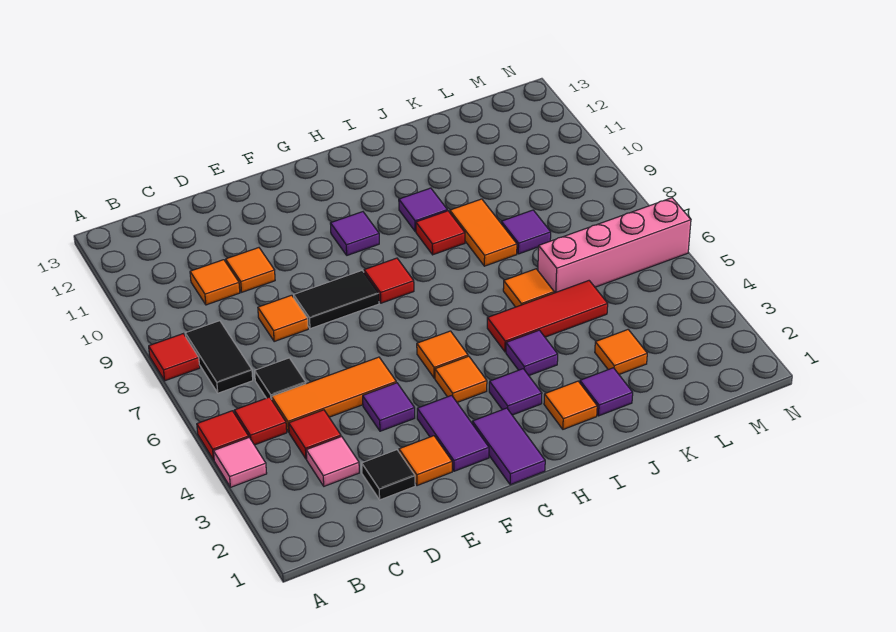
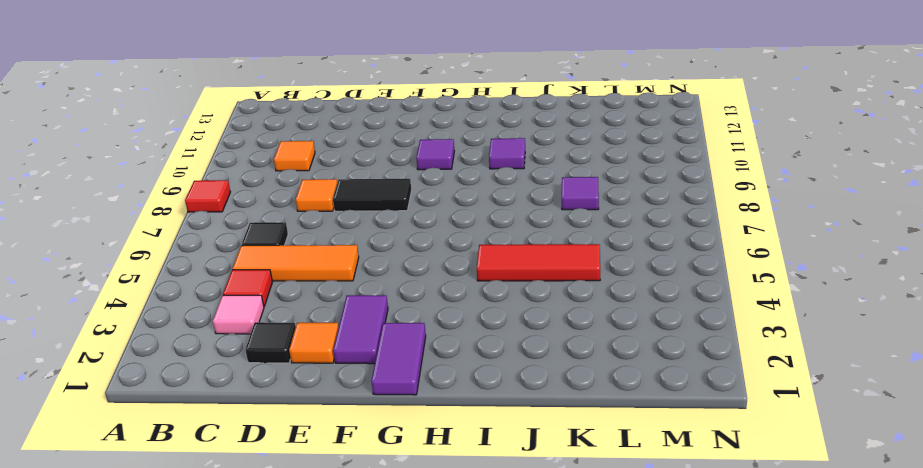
none -> pink 1x1 tile [213,438,267,487]
none -> red 1x1 tile [197,411,249,460]
none -> red 1x1 tile [234,397,287,445]
none -> black 1x2 tile [185,321,253,393]

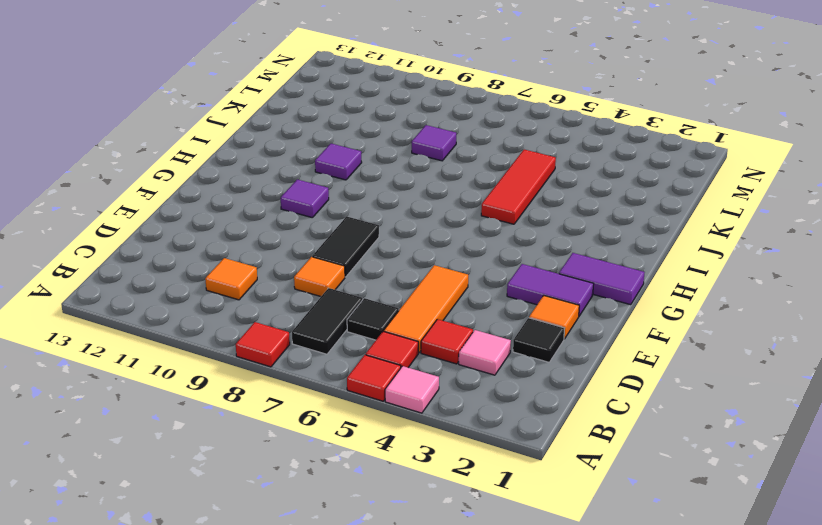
black 1x2 tile [292,288,363,354] -> black 1x2 tile turned to [185,321,253,393]
none -> orange 1x1 tile [226,248,275,292]
none -> purple 1x1 tile [363,383,415,431]
none -> orange 1x1 tile [435,356,487,402]
none -> orange 1x1 tile [417,331,468,378]

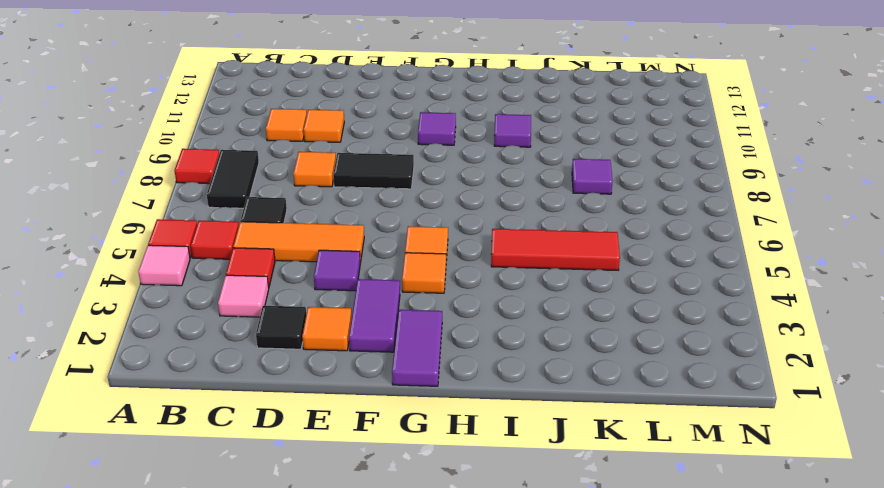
none -> red 1x1 tile [364,258,414,303]
none -> purple 1x1 tile [489,369,542,415]
none -> orange 1x1 tile [544,381,597,429]
none -> purple 1x1 tile [506,330,558,375]

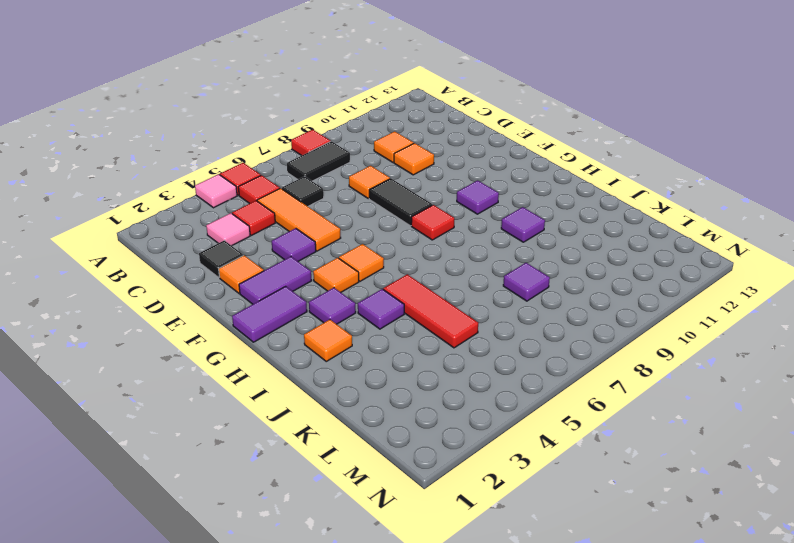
none -> red 1x1 tile [416,211,465,255]
none -> purple 1x1 tile [580,368,633,416]
none -> orange 1x1 tile [503,269,554,307]
none -> orange 1x2 tile [450,199,517,266]

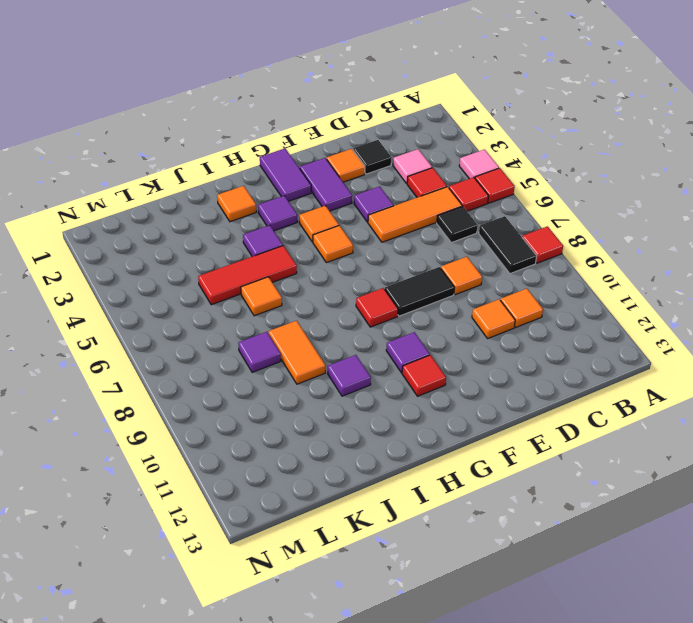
red 1x1 tile [402,355,446,396] -> red 1x1 tile moved to [416,211,465,255]
none -> purple 1x1 tile [580,368,633,416]
none -> orange 1x1 tile [595,330,647,374]
none -> pink 1x4 brick [538,198,691,293]

